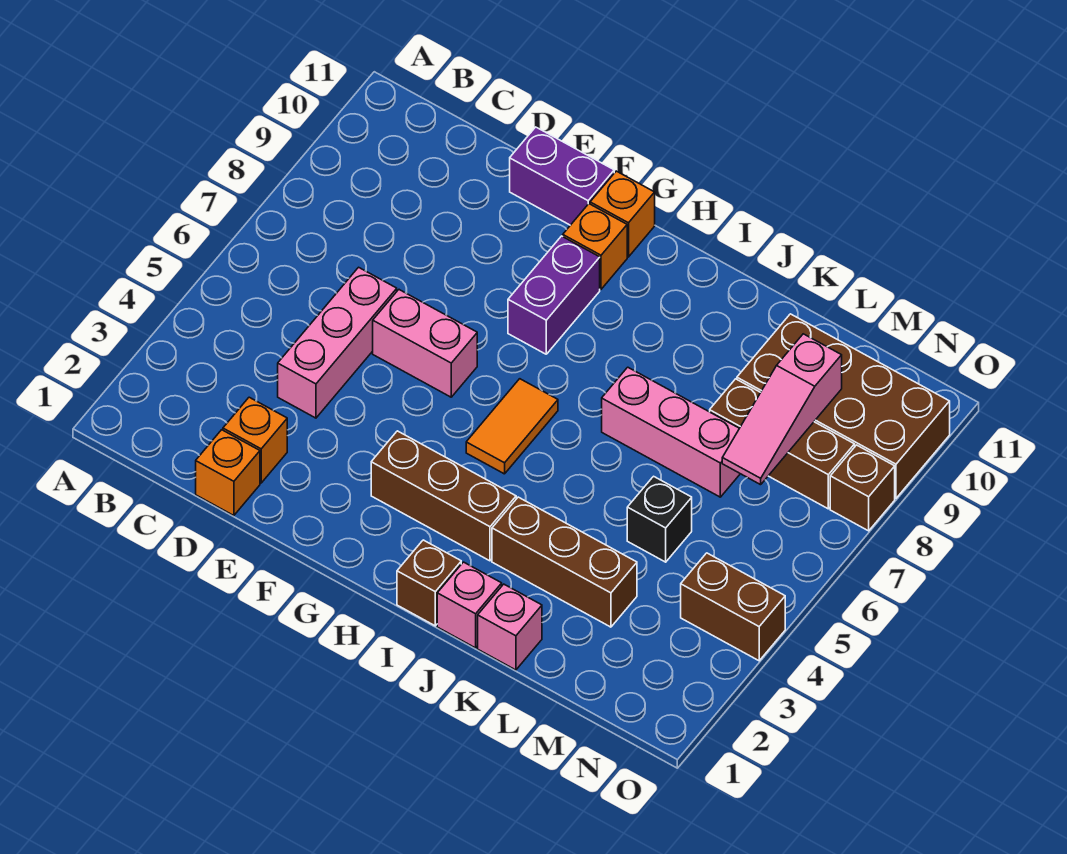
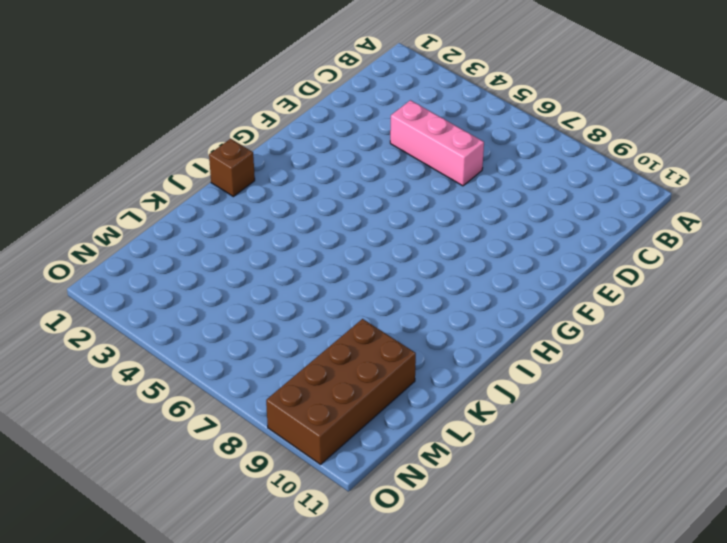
none -> orange 1x1 brick [196,430,260,516]
none -> orange 1x1 brick [223,397,287,483]
none -> pink 1x2 brick [373,290,477,397]

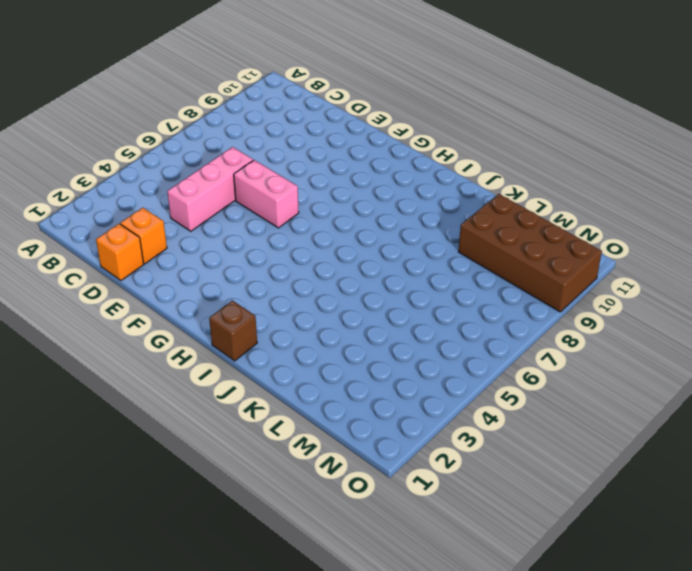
none -> purple 1x2 brick [510,127,614,225]
none -> brown 1x3 brick [371,431,516,561]
none -> purple 1x2 brick [508,236,600,354]

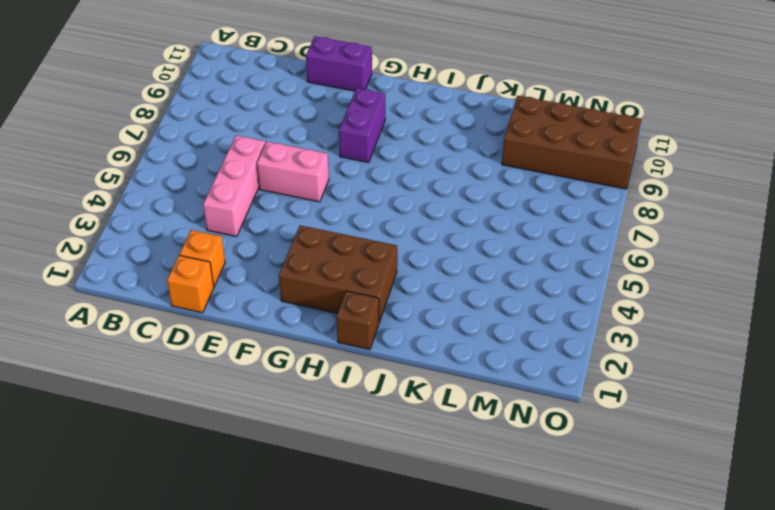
brown 2x3 brick [279,225,397,322] -> brown 1x3 brick [371,431,516,561]
none -> orange 1x1 brick [563,204,627,289]
none -> orange 1x1 brick [590,171,655,257]
none -> orange 1x2 tile [466,379,558,474]

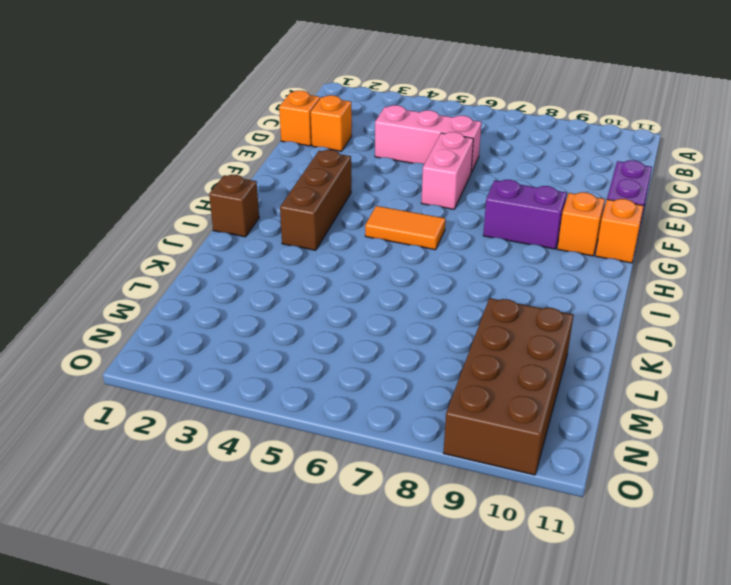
none -> pink 1x1 brick [437,562,502,648]
none -> brown 1x3 brick [492,497,637,627]
none -> pink 1x3 brick [602,367,740,497]

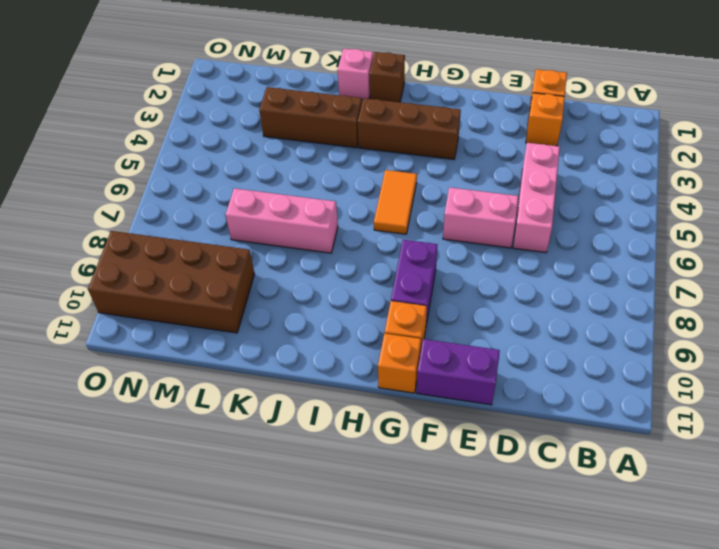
none -> pink 1x1 brick [478,584,542,670]
none -> black 1x1 brick [627,476,692,562]
none -> brown 1x3 brick [710,379,855,509]

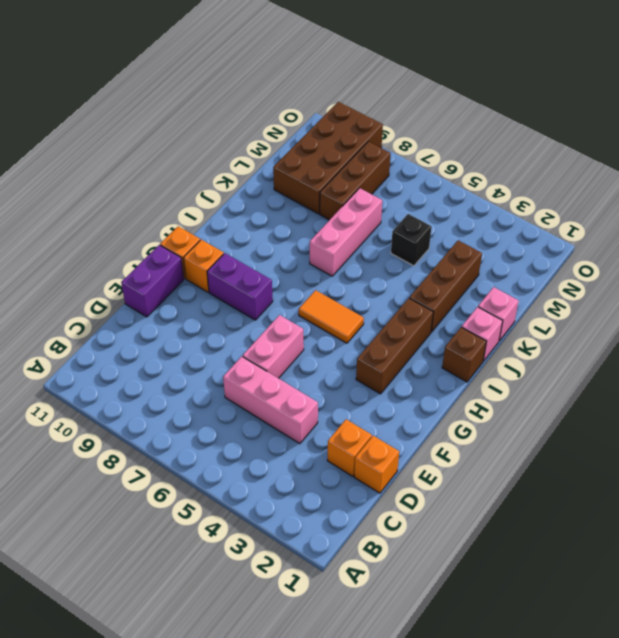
none -> brown 1x2 brick [681,553,785,661]
none -> brown 1x1 brick [830,445,895,531]
none -> pink 1x3 slope [722,334,842,485]

